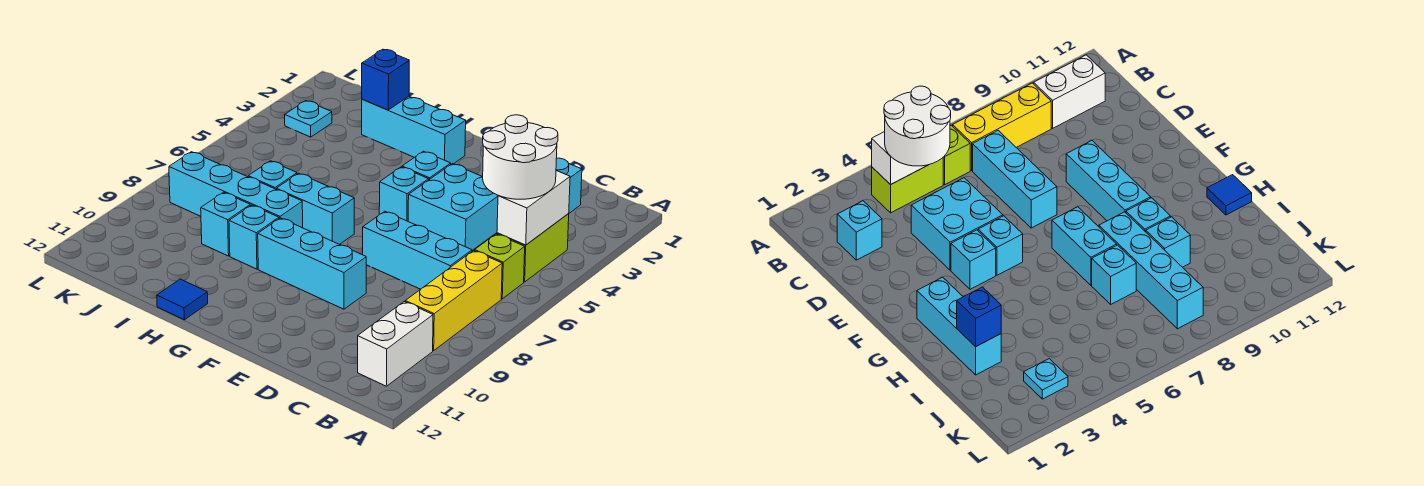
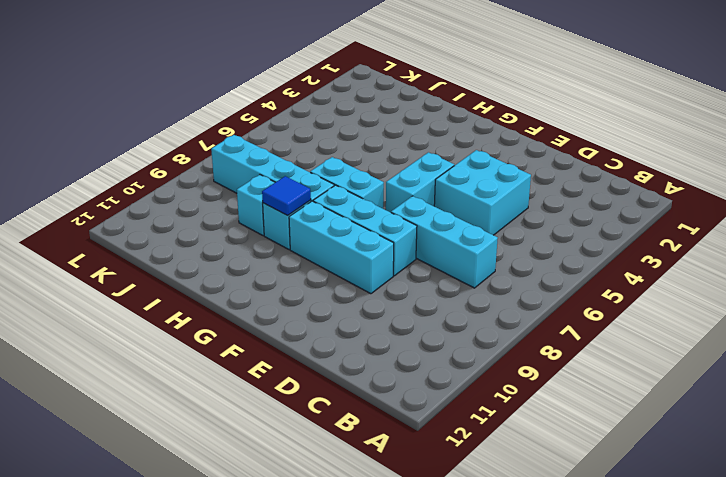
cyan 1x3 brick [313,185,417,276] -> cyan 1x3 brick moved to [362,97,466,164]
cyan 1x2 brick [386,152,454,212] -> cyan 1x1 brick [379,167,429,221]
blue 1x1 tile [262,176,311,215] -> blue 1x1 tile moved to [157,279,208,320]
none -> lime 1x2 brick [497,214,569,282]
none -> lime 1x1 brick [475,234,525,299]
none -> yellow 1x3 brick [405,251,502,351]

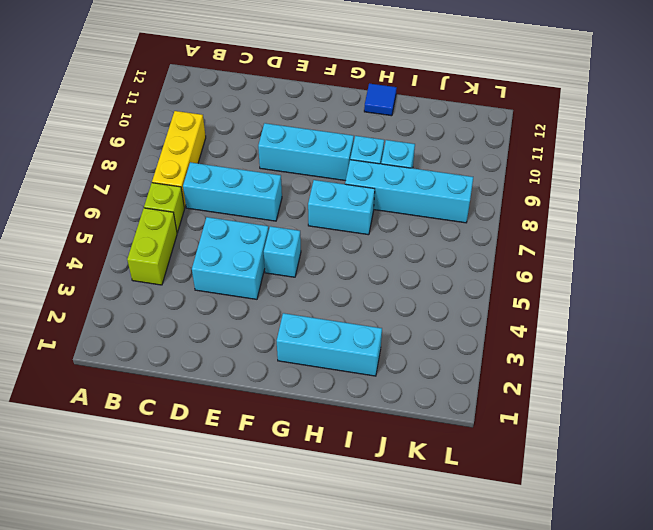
none -> white 1x2 brick [358,302,433,386]
none -> cyan 1x1 brick [556,158,582,213]
none -> cyan 1x1 brick [402,151,451,180]

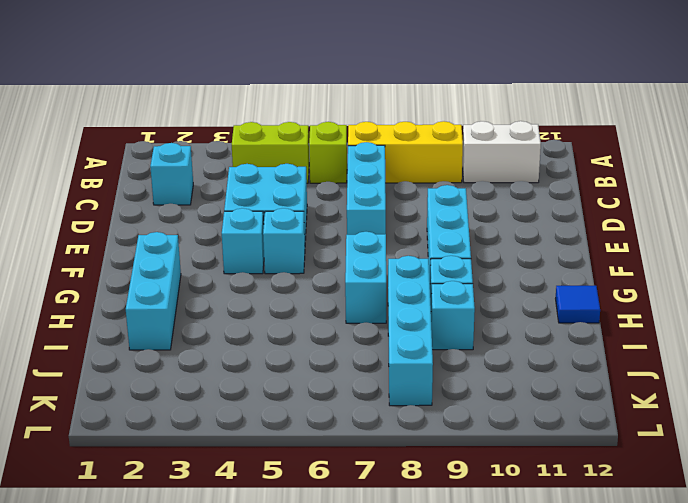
none -> cyan 1x1 brick [248,161,297,189]
none -> cyan 1x1 plate [285,101,332,137]
none -> white 1x2 brick [497,171,570,245]

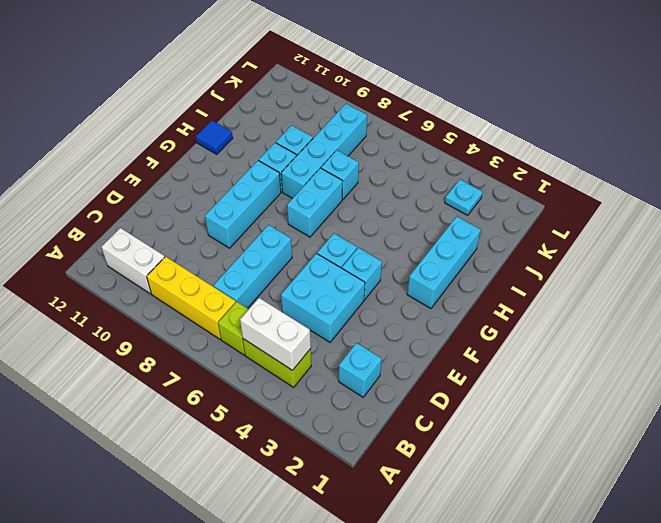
none -> blue 1x1 brick [362,49,409,110]
none -> white 2x2 round brick [483,115,558,199]

